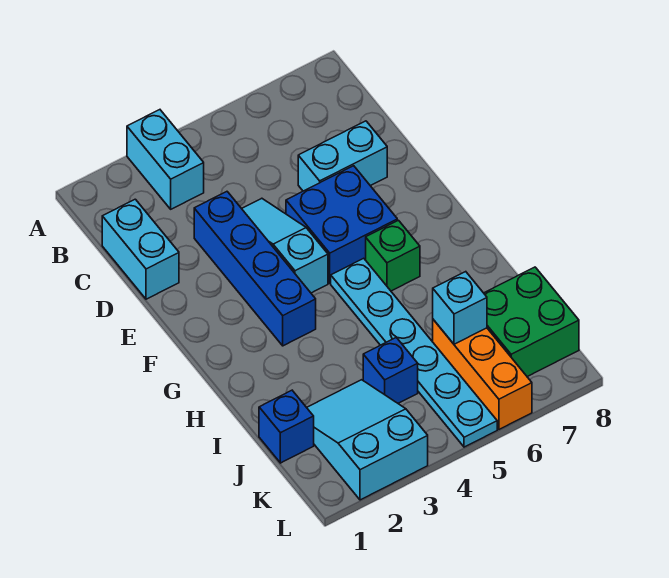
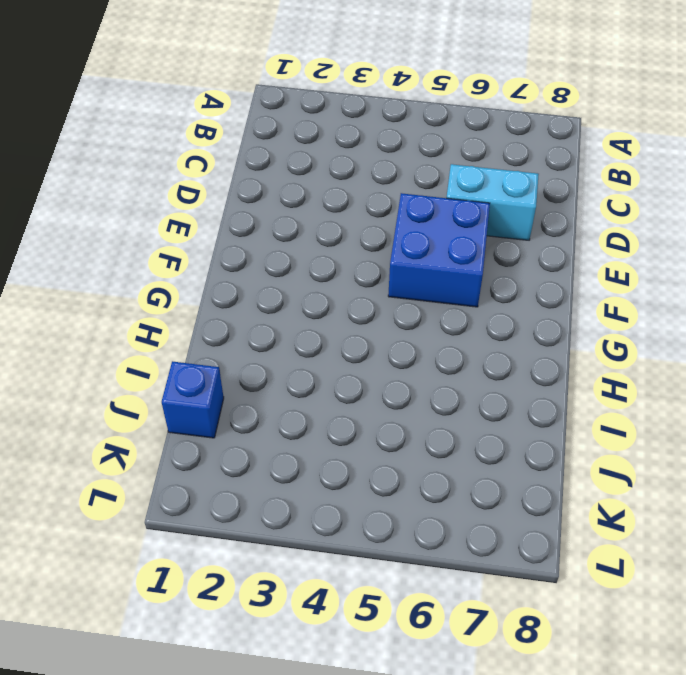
none -> cyan 1x2 brick [127,110,204,209]
none -> cyan 1x2 brick [102,199,179,299]
none -> blue 1x4 brick [194,192,316,346]

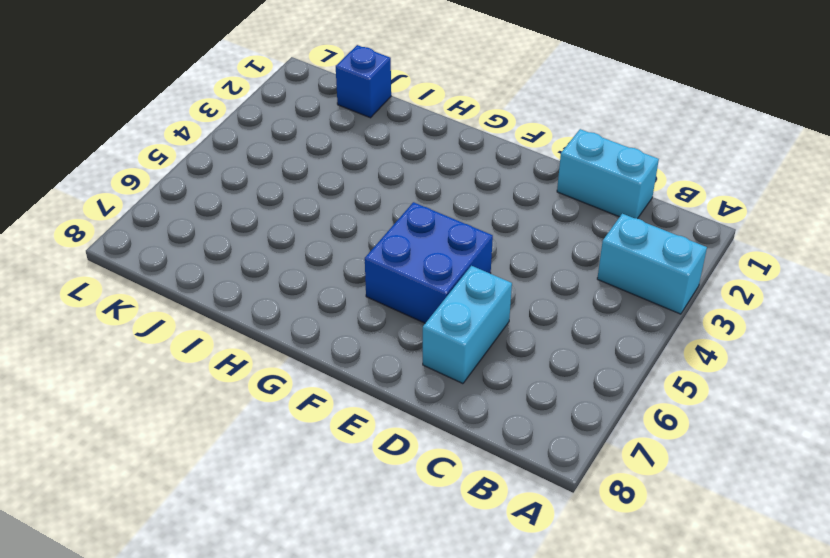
none -> blue 1x4 brick [194,192,316,346]
none -> cyan 1x3 slope [242,198,328,293]
none -> cyan 1x6 plate [331,258,497,447]

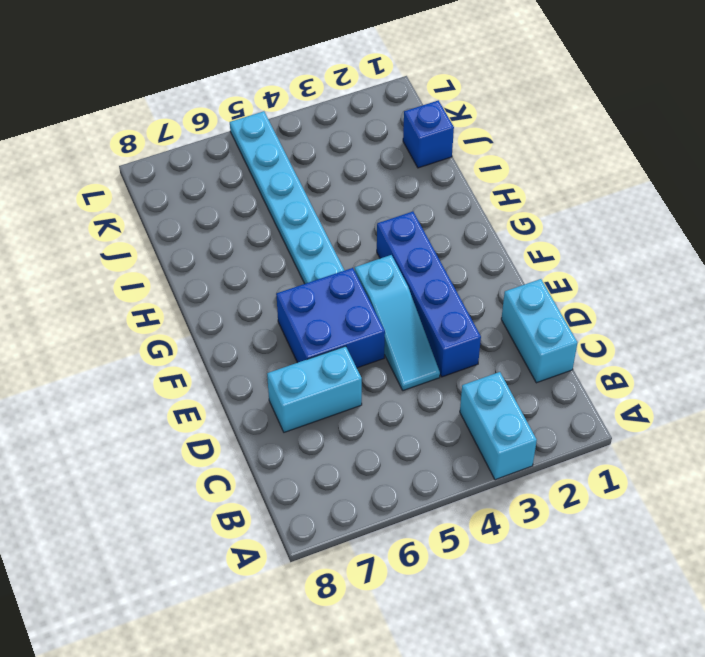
none -> green 1x1 brick [366,220,420,291]
none -> cyan 2x3 slope [307,380,428,500]
none -> blue 1x1 brick [363,337,418,403]

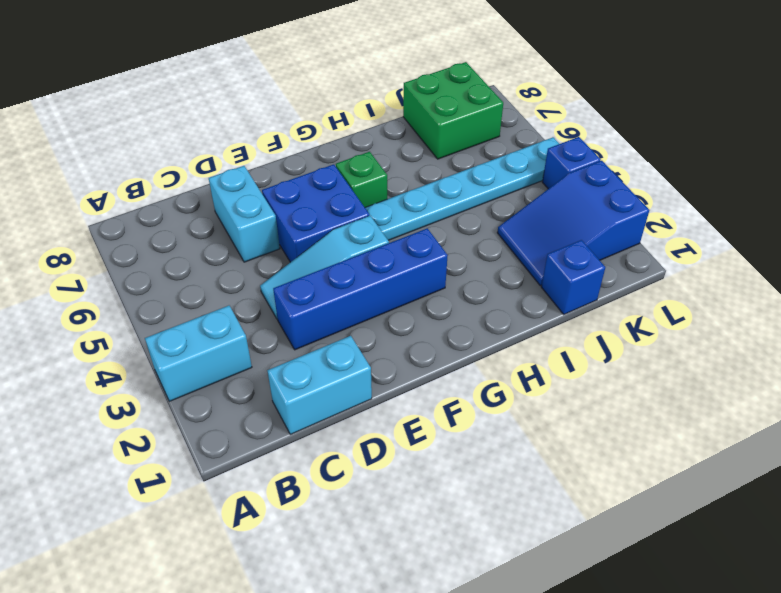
blue 2x3 slope [497,161,649,286] -> cyan 2x3 slope [307,380,428,500]
blue 1x1 brick [542,137,601,189] -> blue 1x1 brick moved to [363,337,418,403]
none -> orange 1x3 brick [433,320,532,429]
none -> cyan 1x1 brick [433,272,487,344]

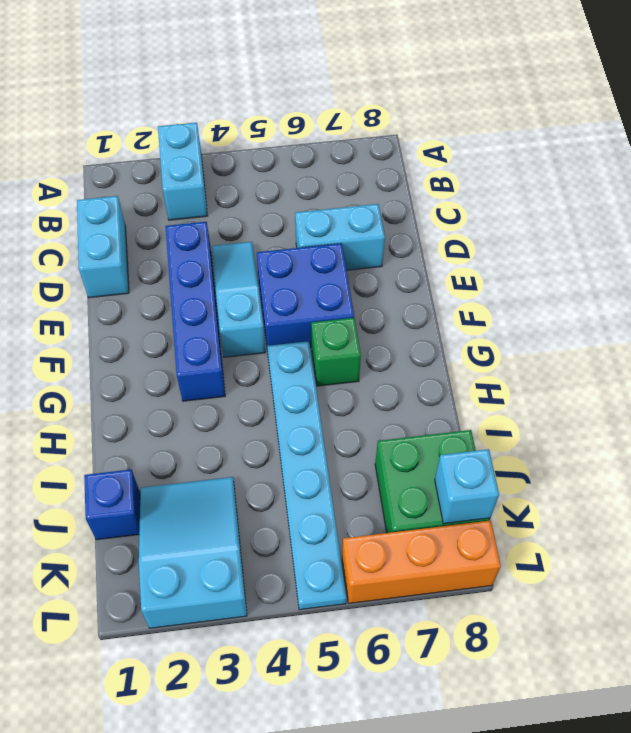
cyan 1x1 brick [435,449,499,524] -> cyan 1x1 brick moved to [433,272,487,344]
orange 1x3 brick [342,520,501,603] -> orange 1x3 brick turned to [433,320,532,429]
none -> blue 1x1 brick [363,337,418,403]

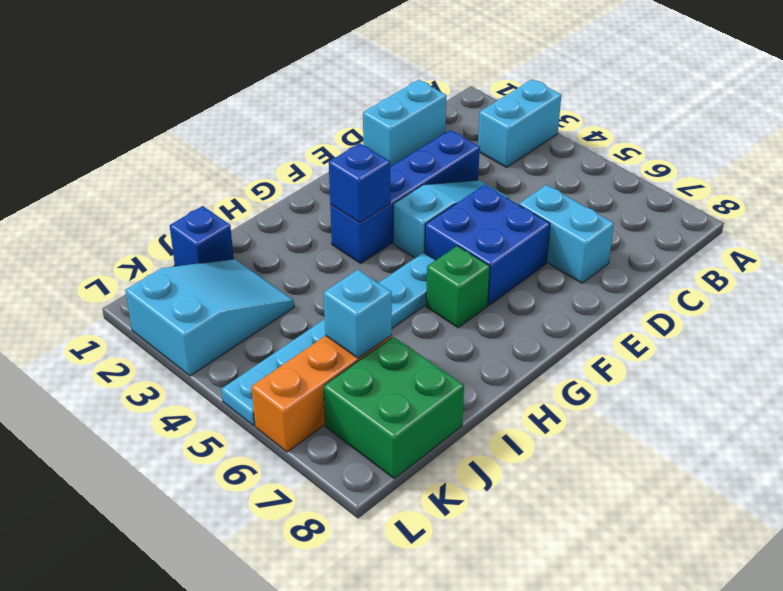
blue 1x1 brick [329,143,390,223] -> blue 1x1 brick moved to [363,337,418,403]

